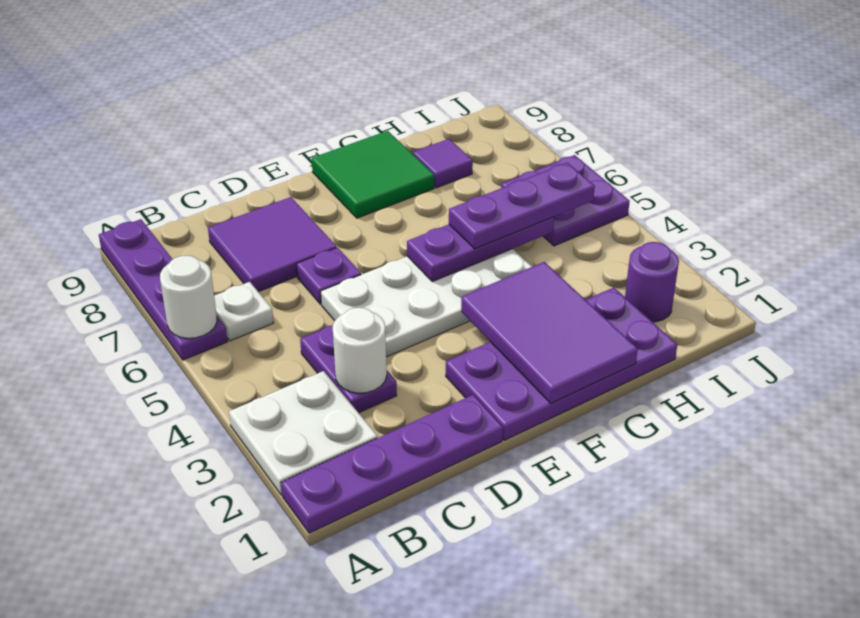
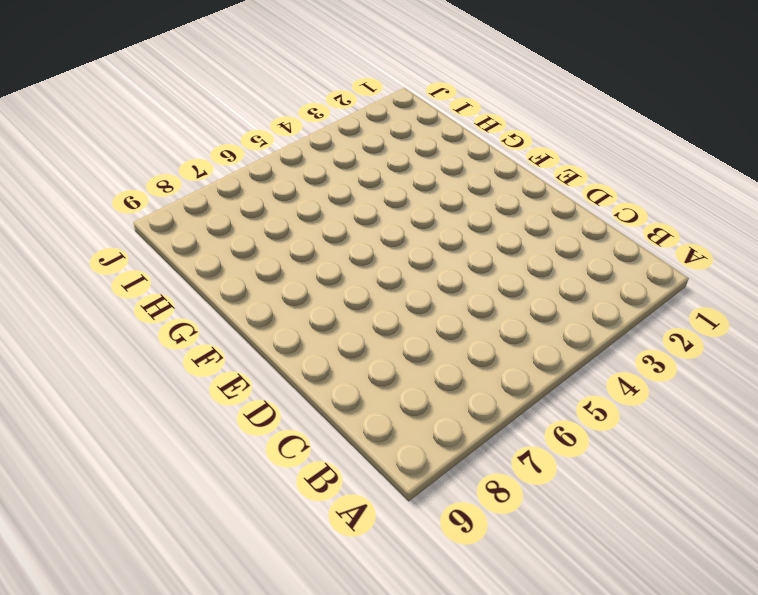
none -> purple 1x4 plate [281,395,503,533]
none -> white 2x2 plate [229,371,378,495]
none -> purple 1x4 plate [99,219,228,360]

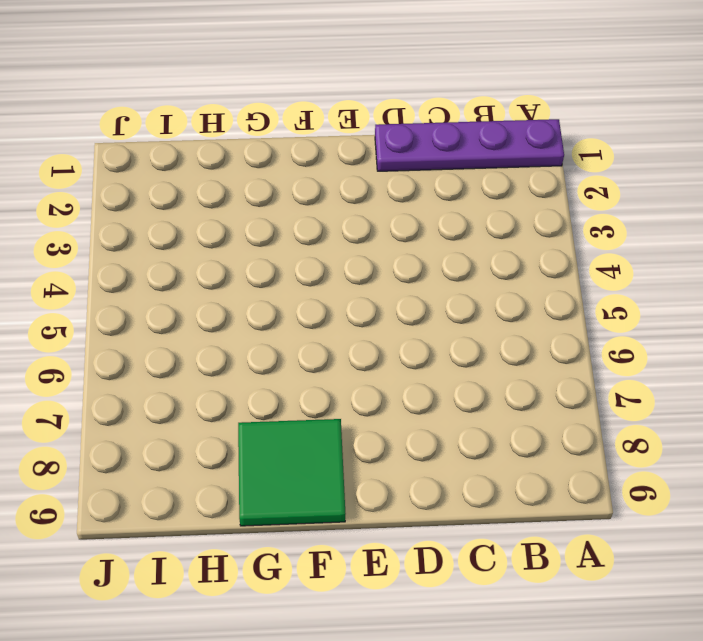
none -> white 2x2 plate [229,371,378,495]
none -> purple 1x4 plate [99,219,228,360]
none -> white 1x1 plate [214,282,273,341]

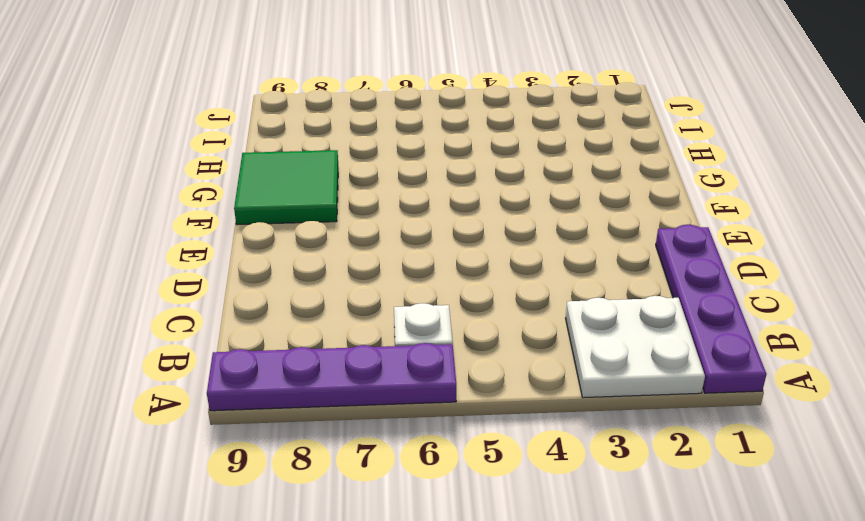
none -> purple 1x2 plate [300,325,397,413]
none -> purple 2x2 tile [208,197,336,292]
none -> white 2x4 plate [321,249,532,357]

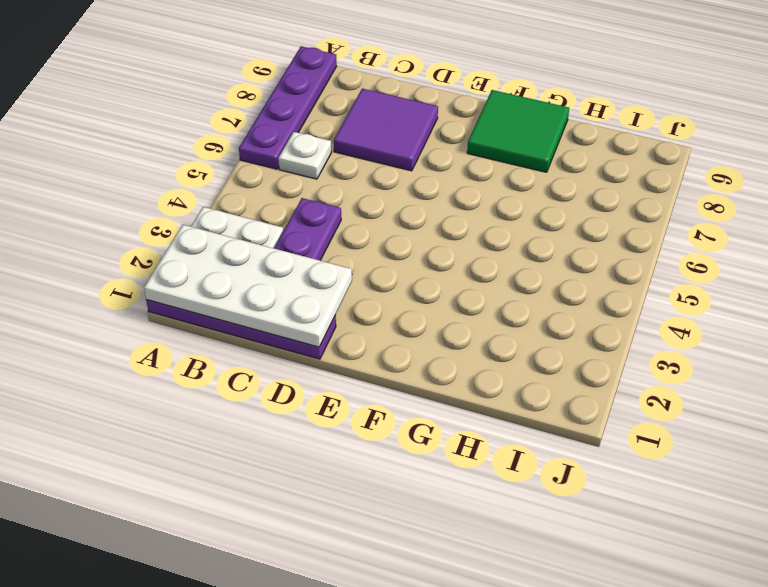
white 2x4 plate [144,225,352,347] -> white 2x4 plate moved to [321,249,532,357]
none -> purple 1x1 plate [296,248,361,304]
none -> purple 2x4 plate [446,288,677,440]
none -> purple 1x1 tile [413,139,473,188]

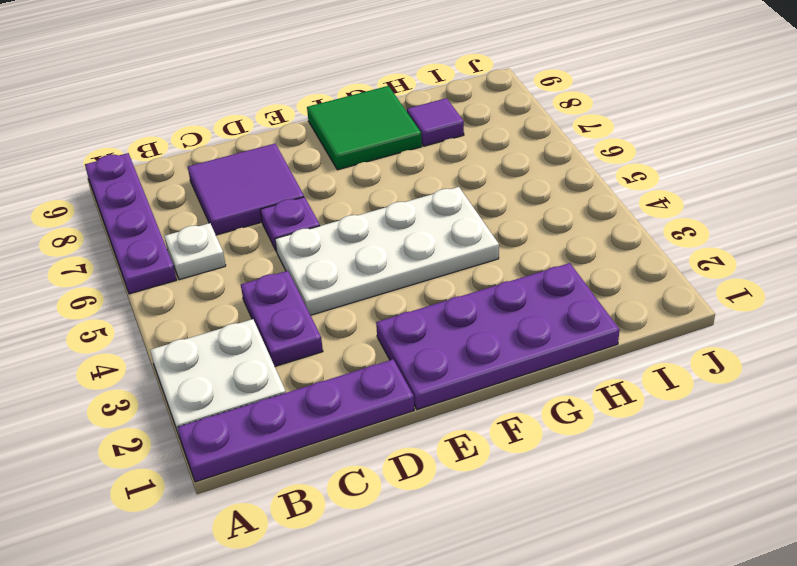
none -> purple 1x1 round brick [625,242,679,322]
none -> purple 2x2 plate [501,155,630,246]
none -> white 1x1 round brick [160,256,217,338]

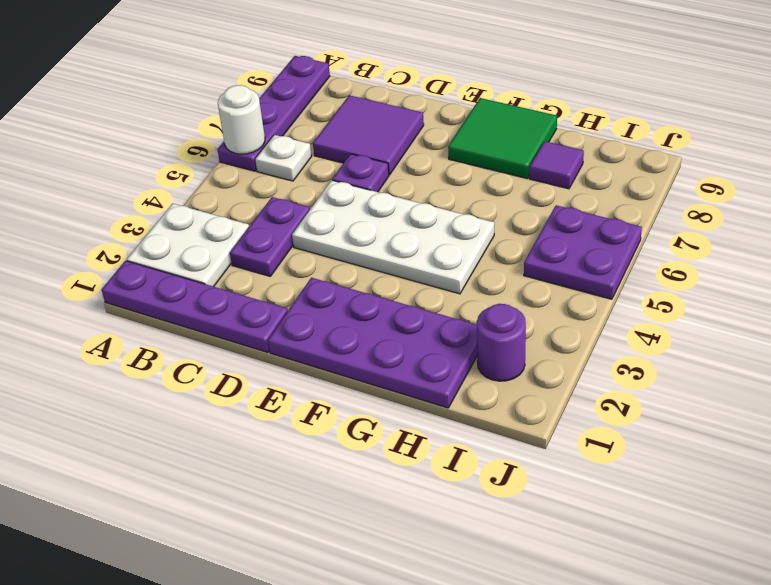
none -> white 1x1 round brick [333,308,387,393]
none -> purple 2x3 tile [461,262,638,403]
none -> purple 1x3 plate [407,217,554,282]

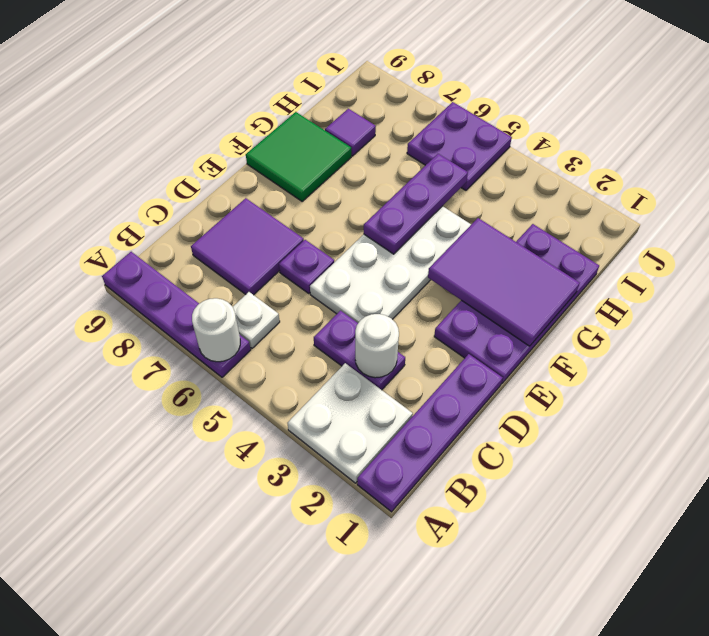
none -> purple 1x1 round brick [625,242,679,322]
none -> purple 1x3 plate [449,163,595,249]

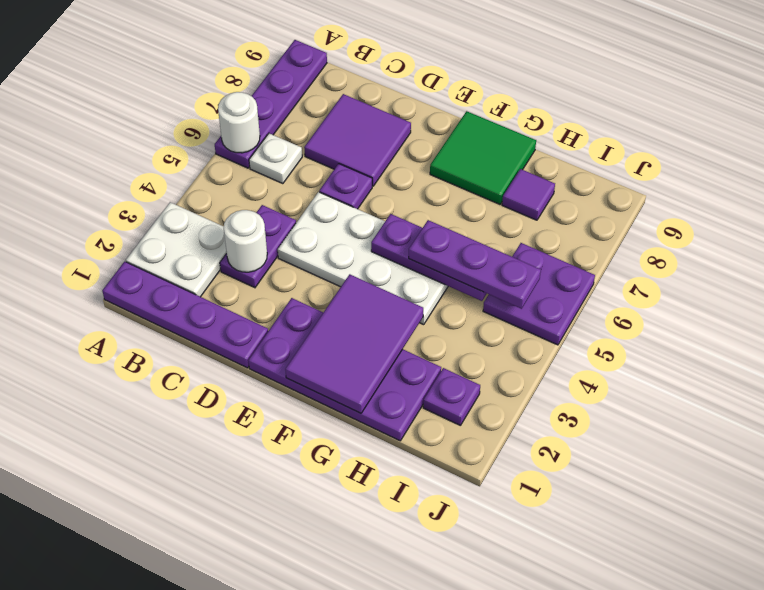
purple 1x1 plate [423,368,480,426] -> purple 1x1 round brick [625,242,679,322]

